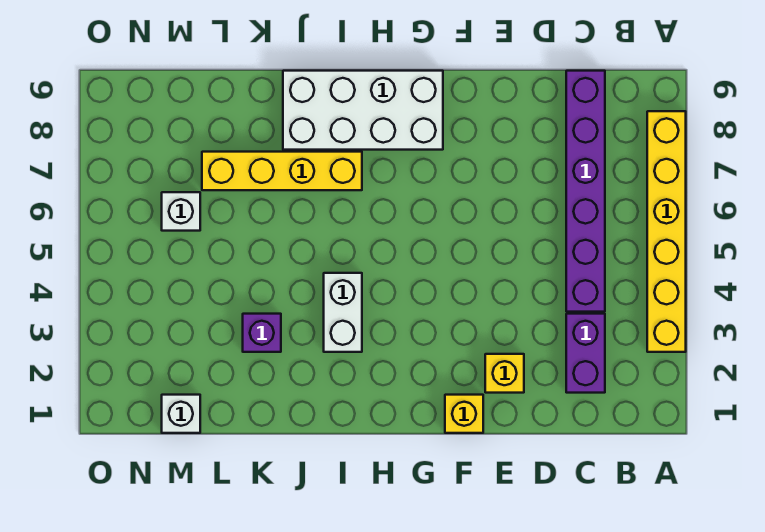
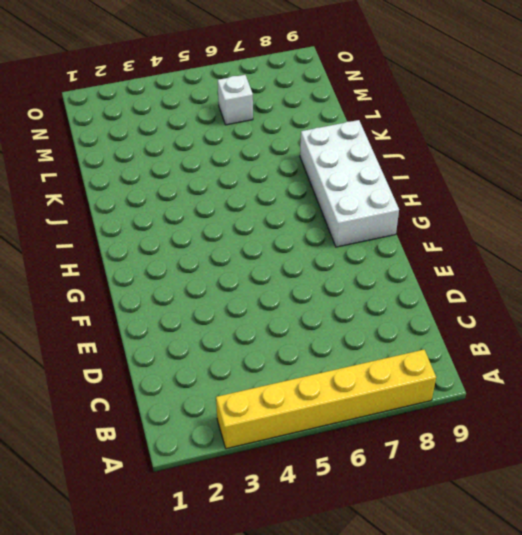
none -> purple 1x2 brick [566,314,605,393]
none -> purple 1x6 brick [566,71,605,312]

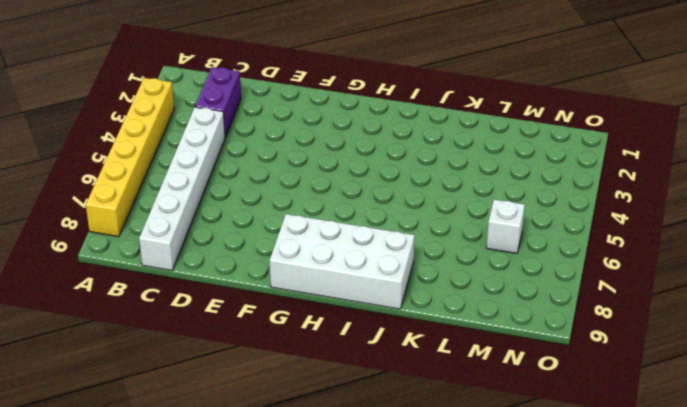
white 1x6 brick [139,107,225,270] -> purple 1x6 brick [566,71,605,312]
none -> yellow 1x1 brick [485,354,524,393]
none -> yellow 1x1 brick [445,395,483,433]

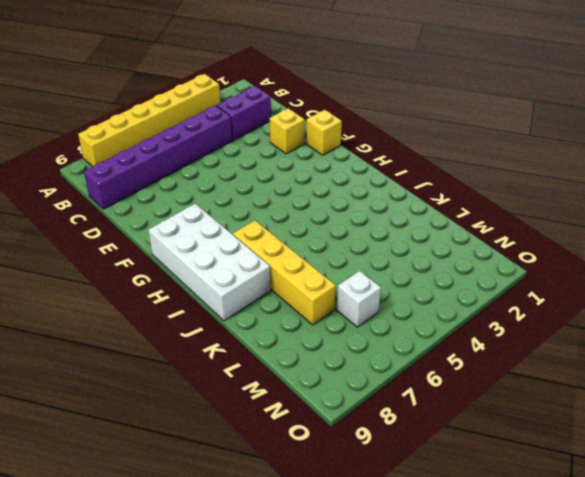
none -> white 1x2 brick [324,273,362,352]
none -> purple 1x1 brick [243,314,281,352]

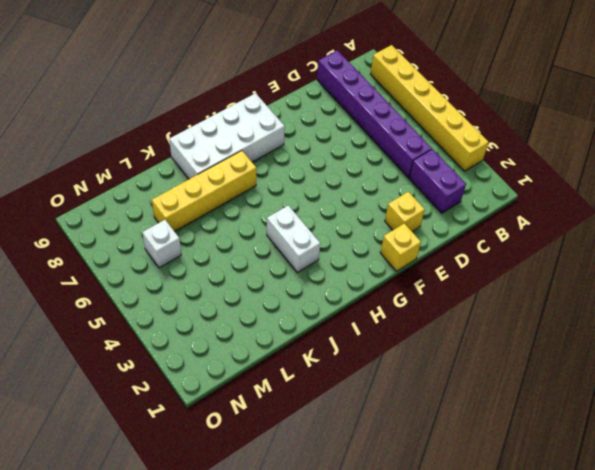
none -> purple 1x1 brick [243,314,281,352]
none -> white 1x1 brick [162,395,200,433]

